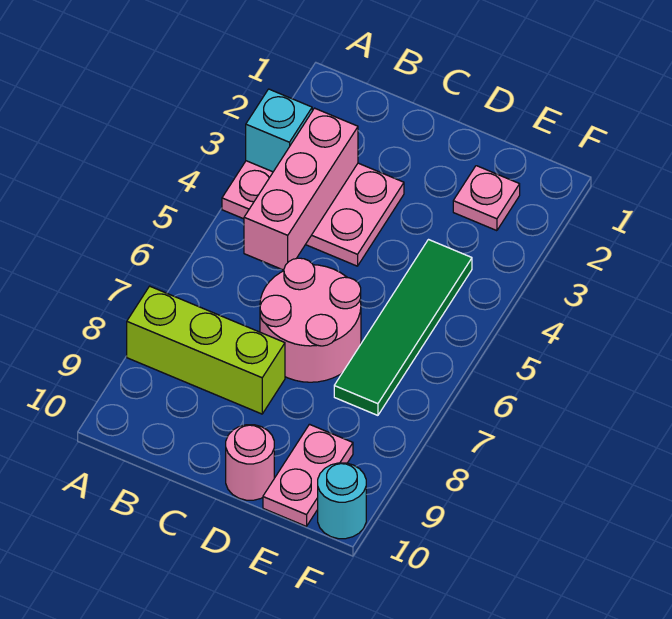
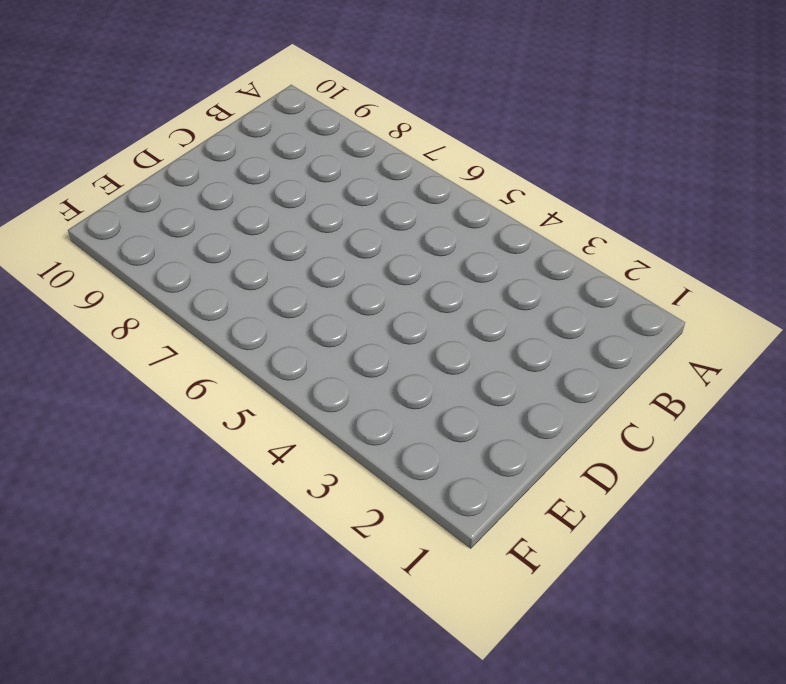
none -> pink 2x3 plate [222,161,404,266]
none -> lime 1x3 brick [127,286,285,414]

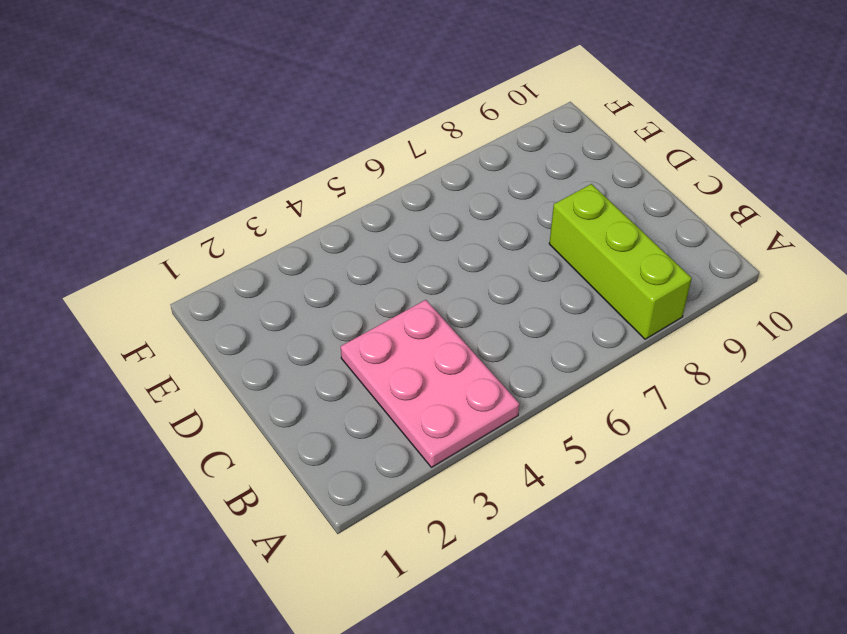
none -> pink 2x2 round brick [260,258,361,382]
none -> pink 1x1 round brick [226,425,274,500]

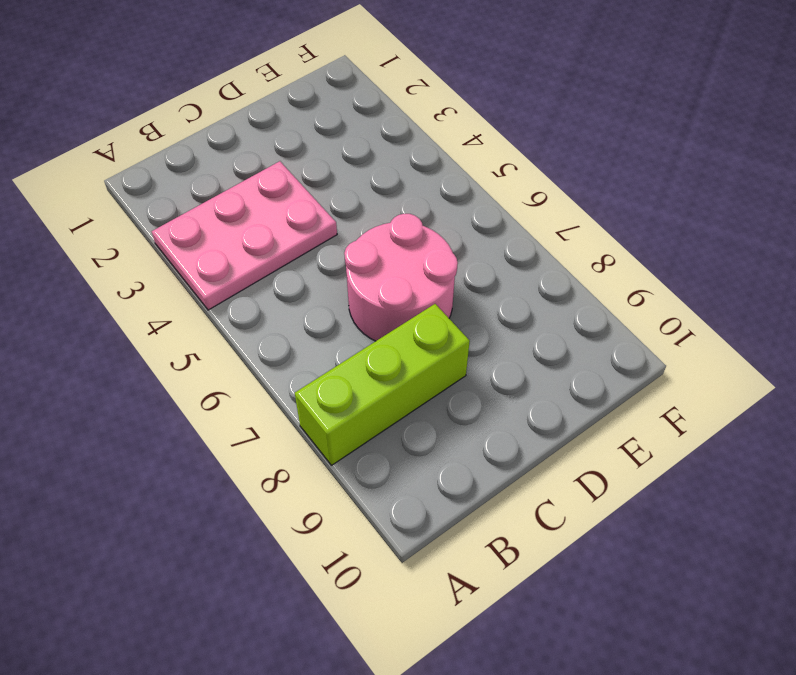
none -> pink 1x1 round brick [226,425,274,500]
none -> pink 1x1 plate [453,166,520,231]

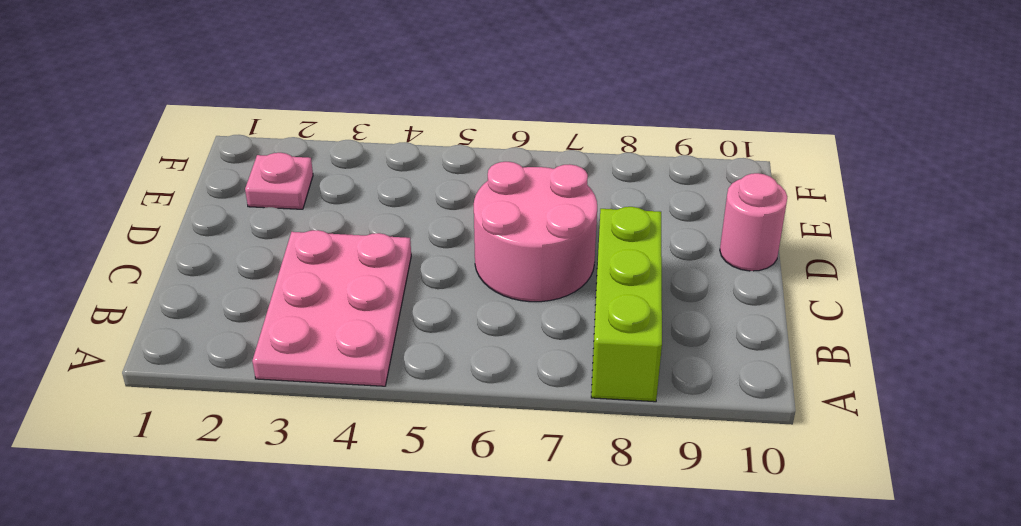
none -> green 1x4 tile [334,240,472,415]
none -> pink 1x2 plate [263,424,353,526]

